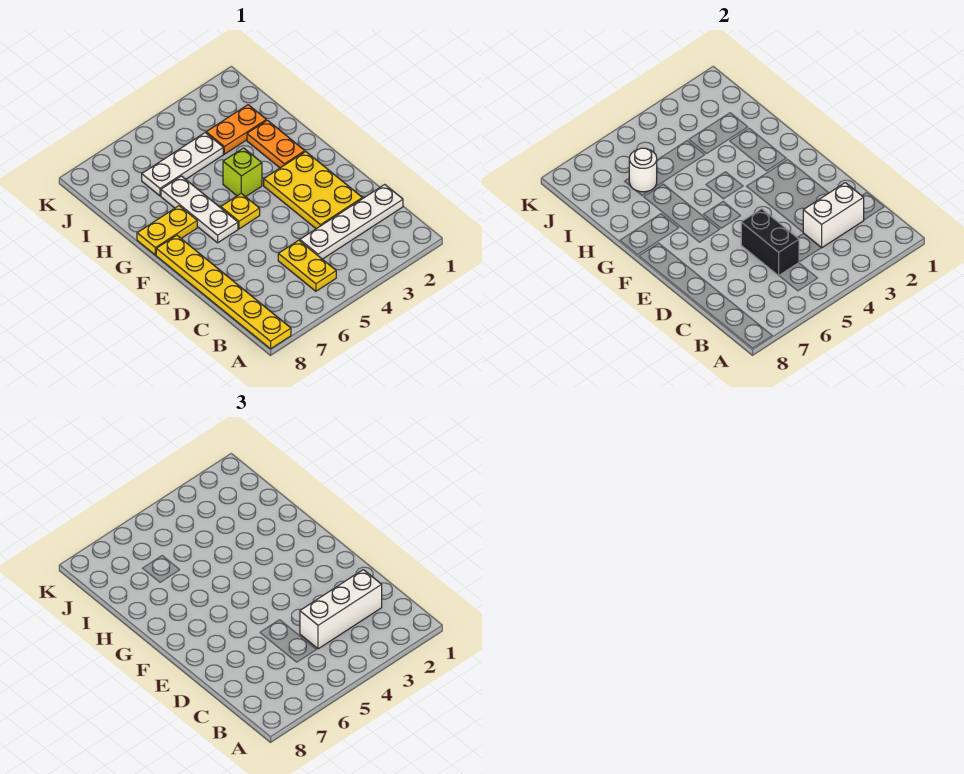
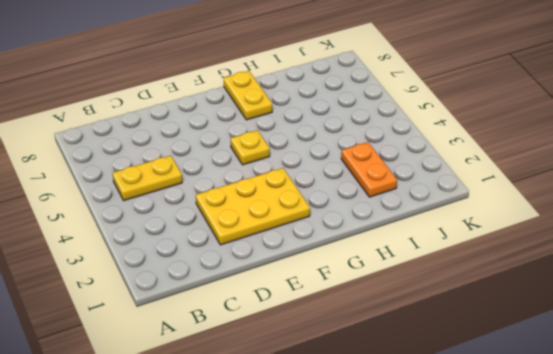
none -> yellow 1x6 plate [156,235,291,349]
none -> white 1x4 plate [300,185,403,259]
none -> white 1x3 plate [161,176,238,243]

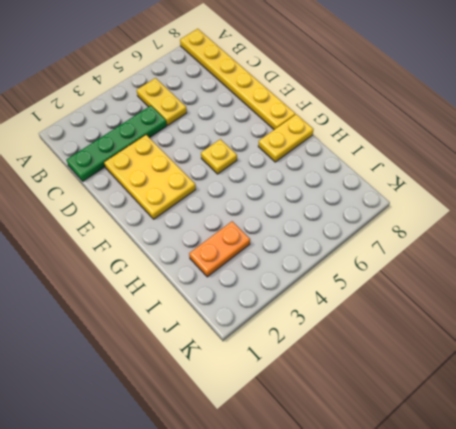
green 1x4 plate [66,106,167,181] -> white 1x4 plate [300,185,403,259]
none -> white 1x3 plate [161,176,238,243]
none -> orange 1x2 plate [247,120,305,168]
none -> lime 1x1 brick [223,148,262,197]

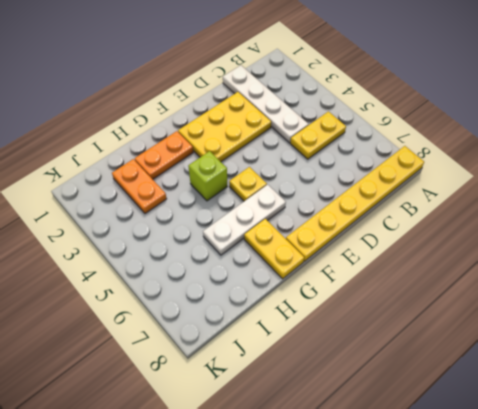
none -> white 1x3 plate [142,133,223,196]
none -> white 1x2 brick [803,183,864,248]
none -> black 1x2 brick [741,209,799,276]

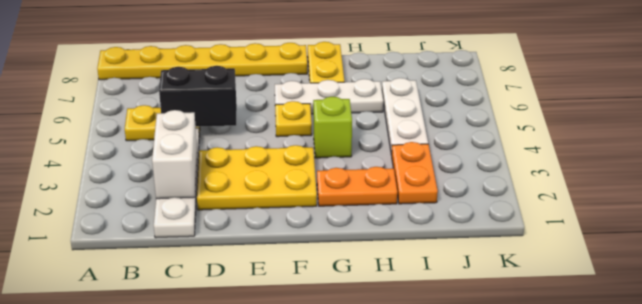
none -> white 1x1 round brick [629,148,657,192]
none -> white 1x3 brick [300,570,382,649]

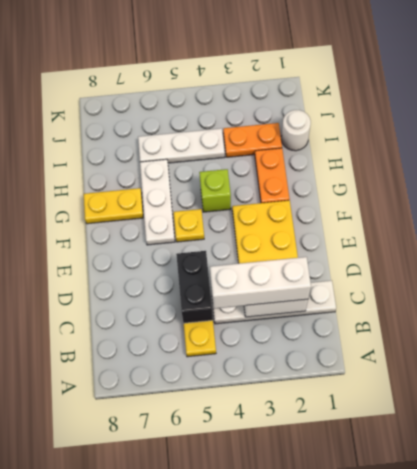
white 1x1 round brick [281,110,311,151] -> white 1x1 round brick moved to [629,148,657,192]
none -> yellow 1x6 plate [156,235,291,349]

